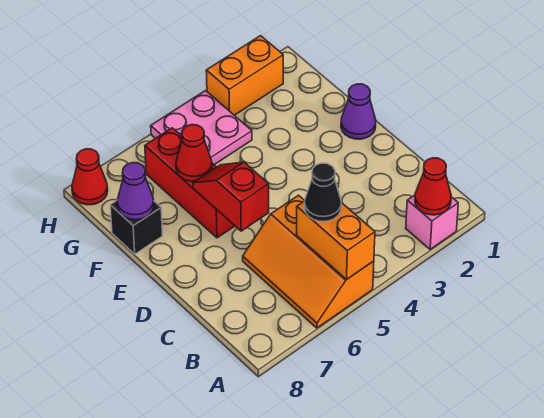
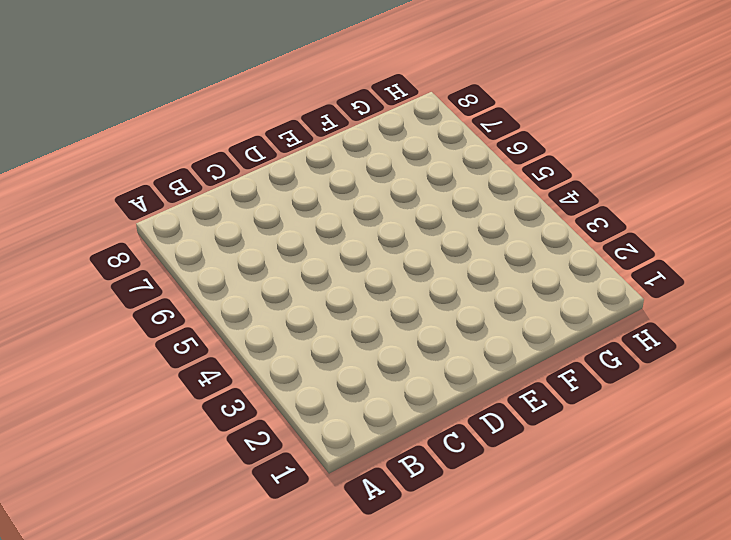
none -> pink 1x1 brick [406,195,458,249]
none -> orange 2x3 slope [243,195,374,328]
none -> purple 1x1 cone [341,84,376,139]

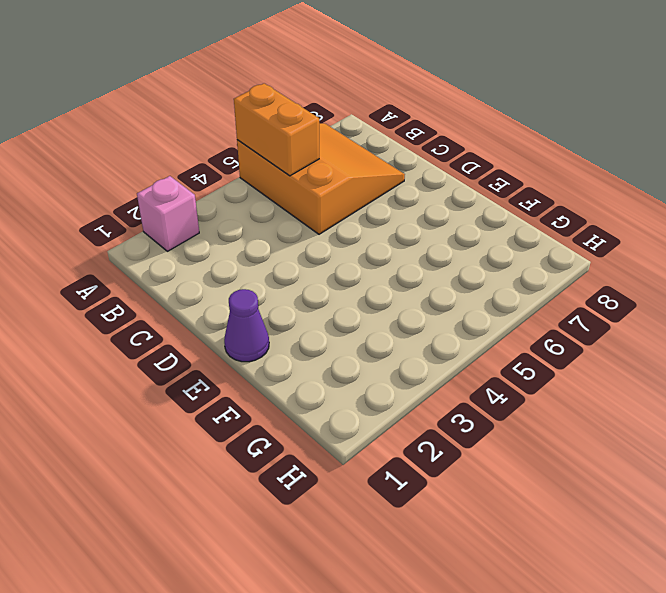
orange 3x3 slope [237,123,405,234] -> orange 2x3 slope [243,195,374,328]
none -> red 1x3 brick [145,128,235,238]
none -> black 1x1 brick [110,200,162,254]
none -> pink 2x2 plate [151,91,252,165]

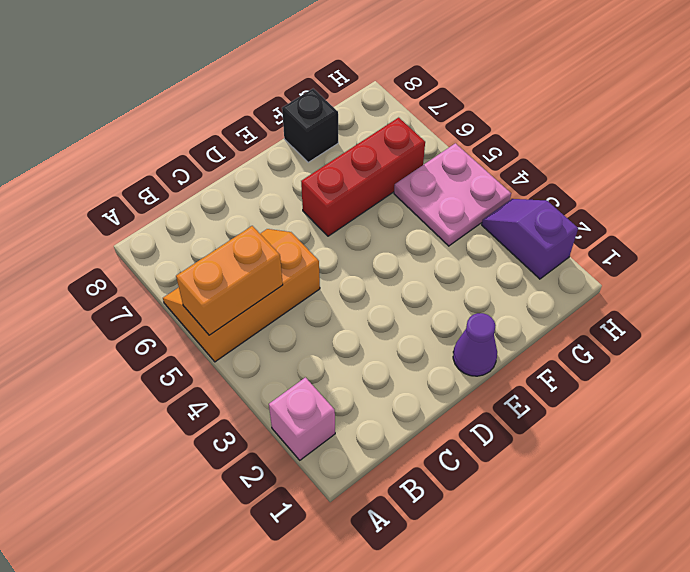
purple 1x2 slope [482,199,578,279] -> orange 1x2 brick [206,36,283,115]
none -> red 1x1 cone [72,149,108,205]
none -> red 1x1 cone [415,158,451,215]
none -> red 1x2 slope [193,162,269,231]

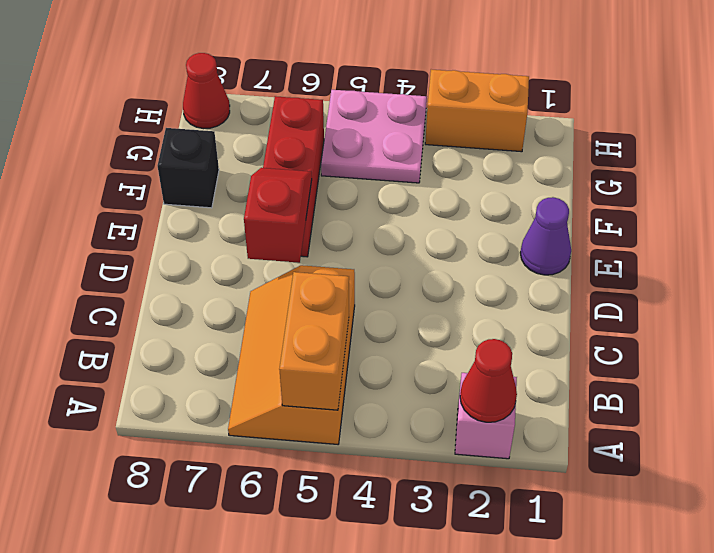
none -> red 1x1 cone [176,125,212,181]
none -> purple 1x1 cone [117,163,154,220]
none -> black 1x1 cone [304,163,341,221]

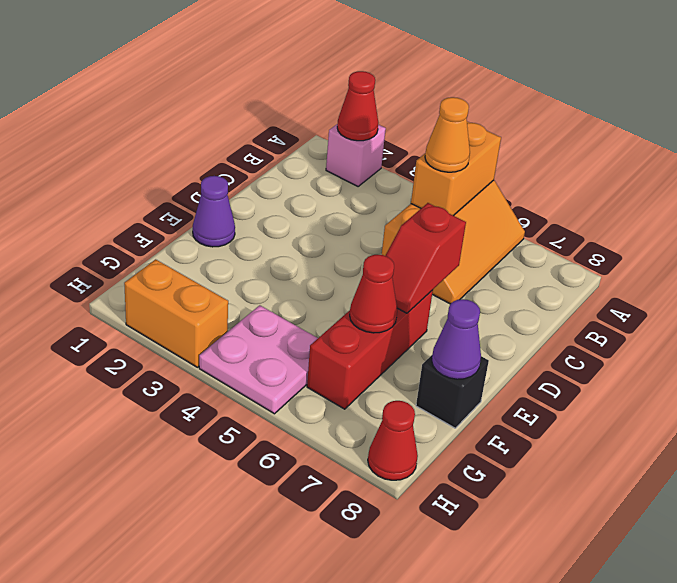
orange 1x1 cone [425,97,470,172] -> black 1x1 cone [304,163,341,221]

